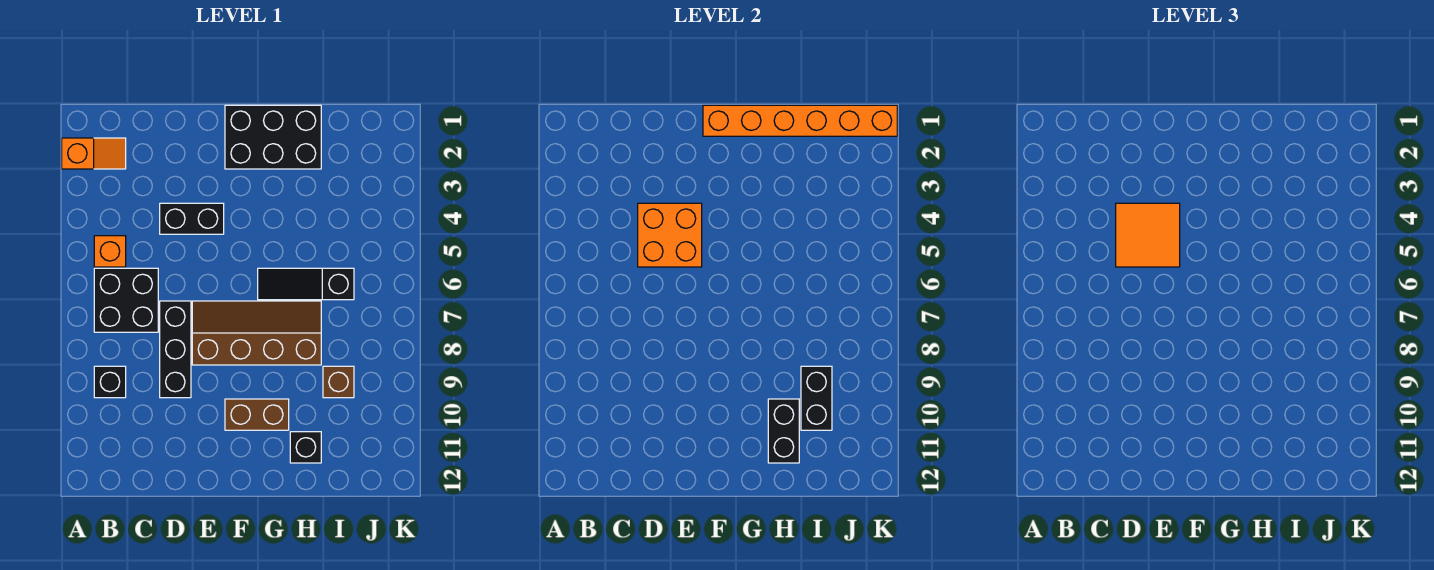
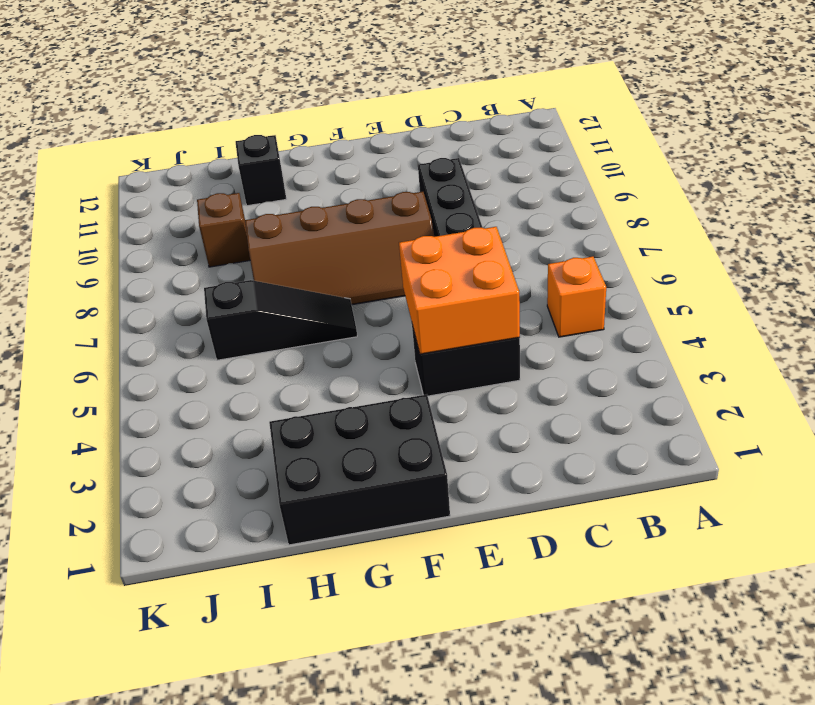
none -> orange 1x2 slope [62,138,126,169]
none -> black 2x2 brick [94,268,158,332]
none -> black 1x1 brick [94,366,126,398]

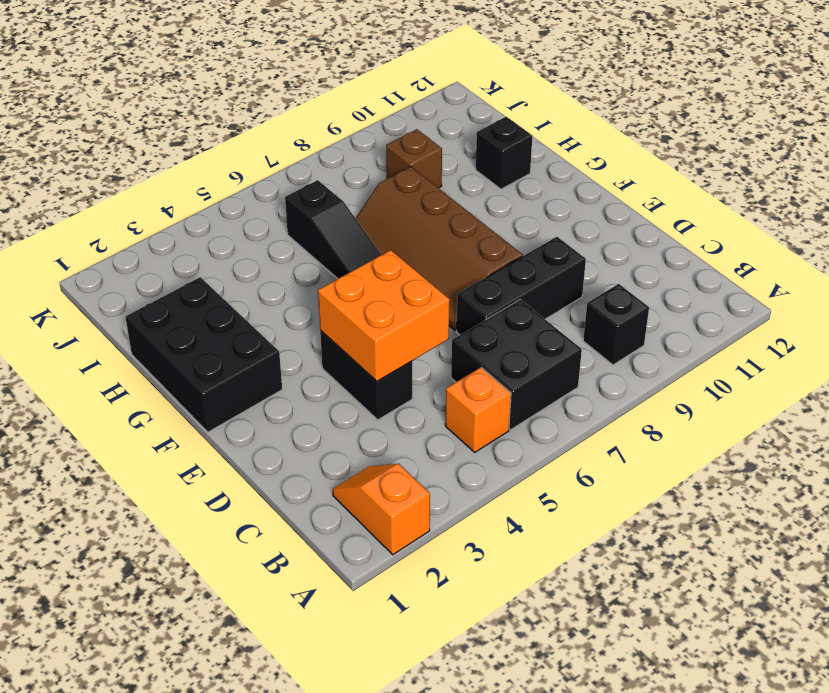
none -> brown 1x2 brick [225,399,289,430]
none -> orange 1x6 brick [703,105,897,136]
none -> black 1x2 brick [768,399,799,463]

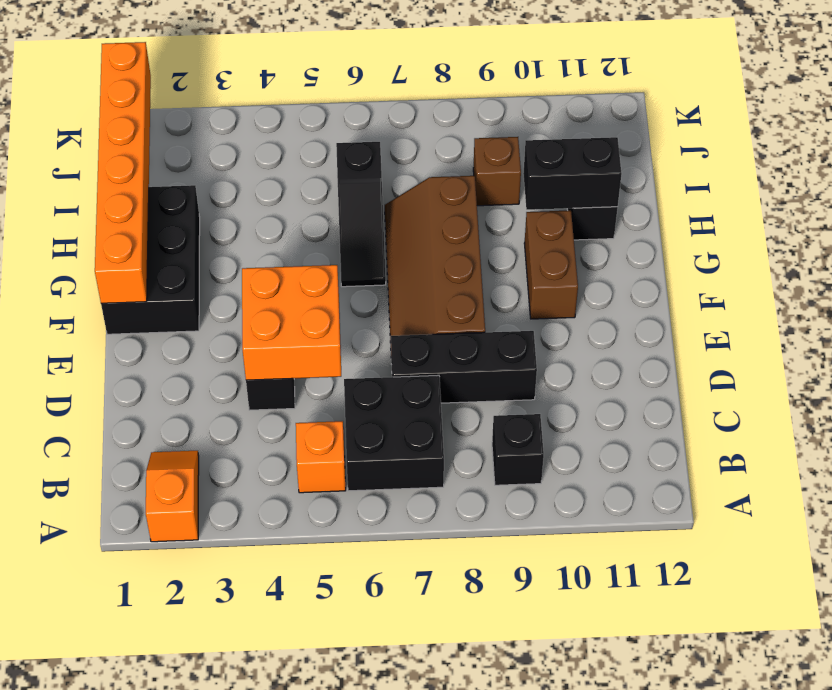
none -> black 1x2 brick [801,366,832,430]
none -> orange 2x2 tile [1116,203,1180,267]

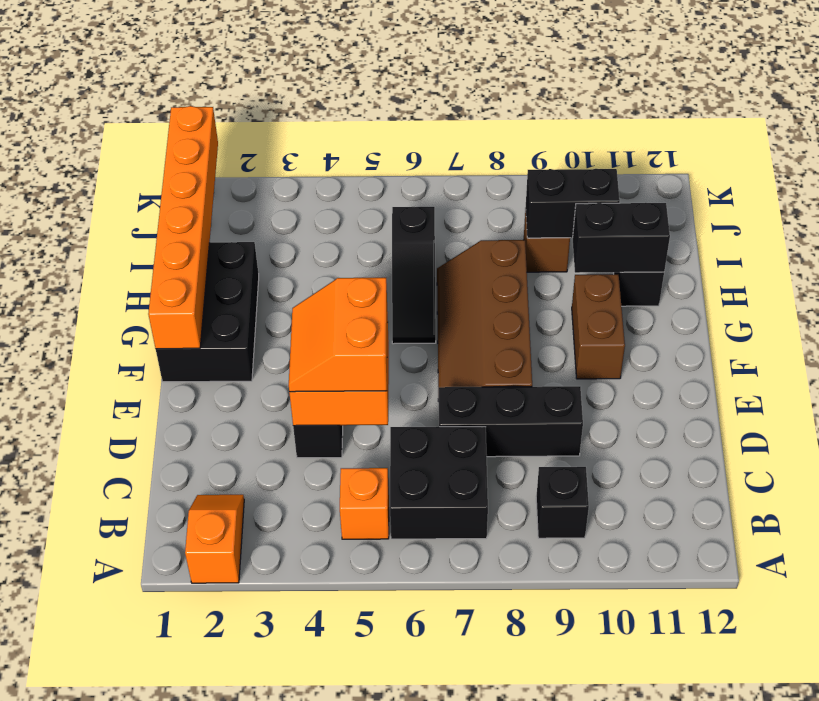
orange 2x2 slope [289,278,388,392] -> orange 2x2 tile [1116,203,1180,267]

